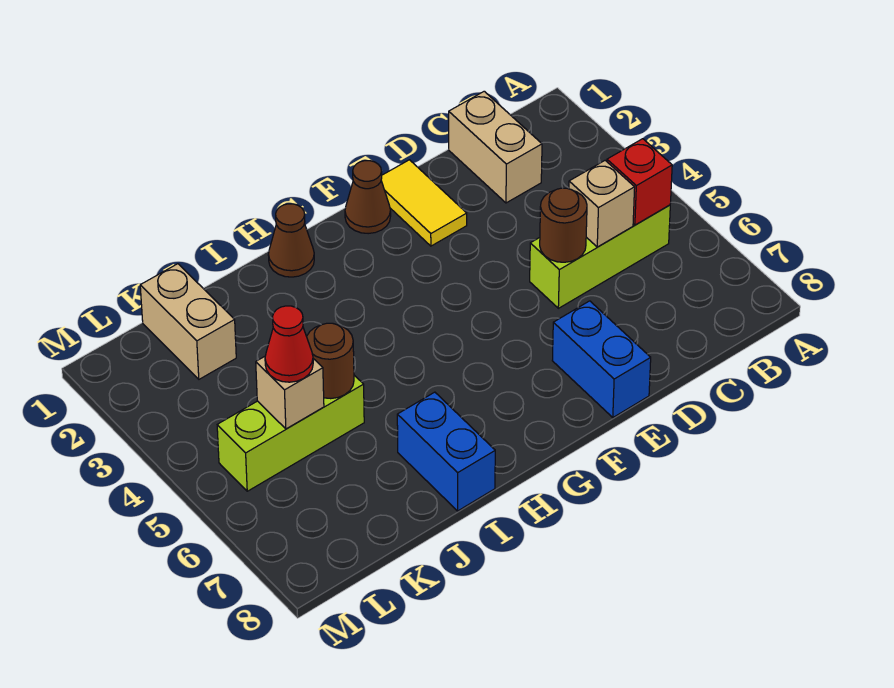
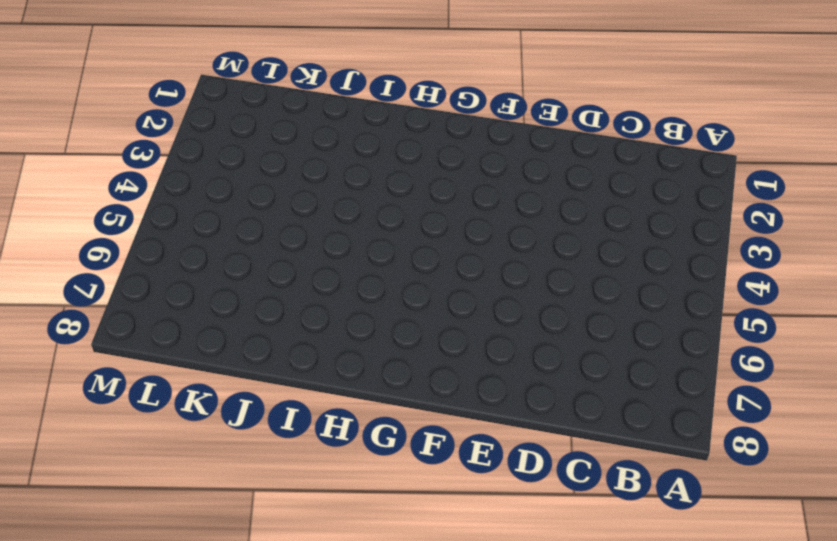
none -> lime 1x3 brick [530,205,670,308]
none -> tan 1x2 brick [449,91,542,203]
none -> yellow 1x2 tile [381,160,467,246]

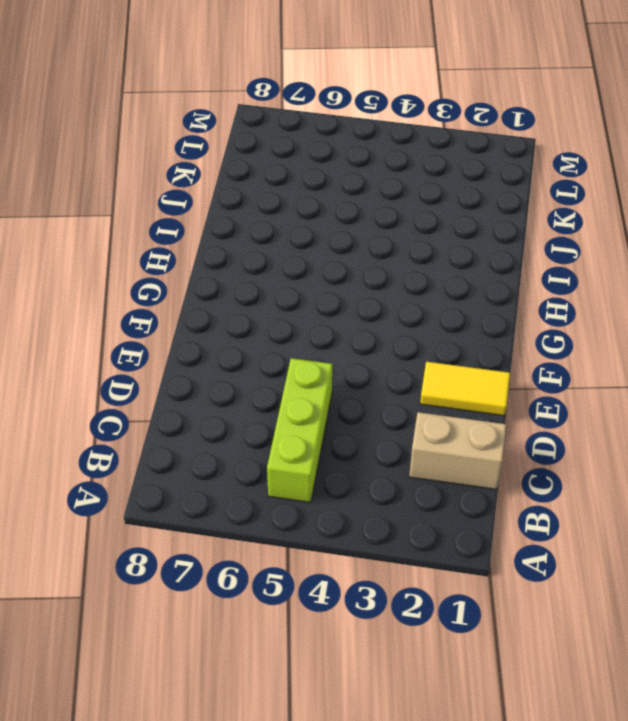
none -> blue 1x2 brick [552,301,651,417]
none -> brown 1x1 cone [345,161,391,234]
none -> brown 1x1 cone [268,204,314,277]

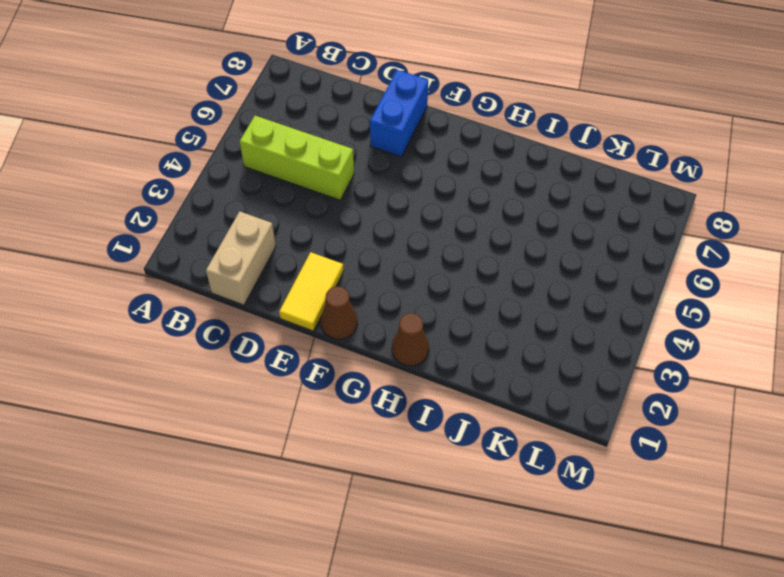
none -> blue 1x2 brick [397,392,495,511]
none -> lime 1x3 brick [217,375,364,491]
none -> tan 1x2 brick [140,264,236,379]

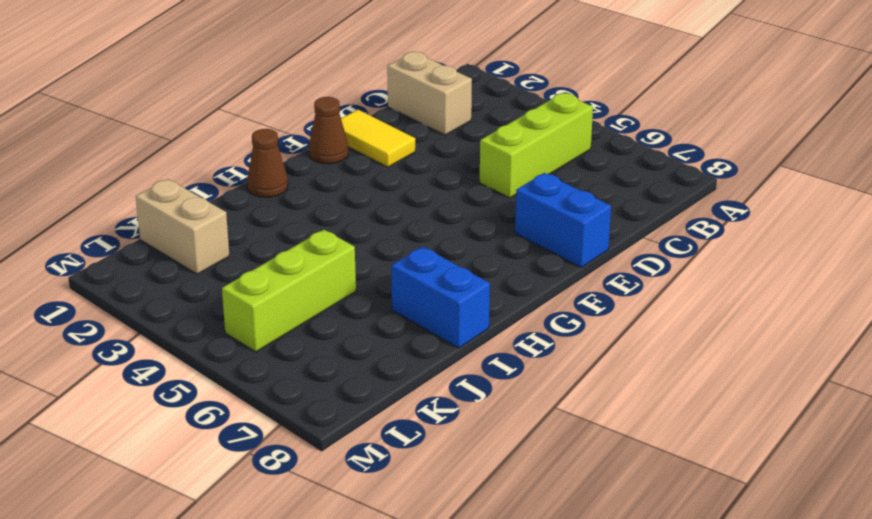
none -> red 1x1 brick [607,139,672,225]
none -> tan 1x1 brick [569,161,635,247]
none -> brown 1x1 round brick [540,188,587,262]

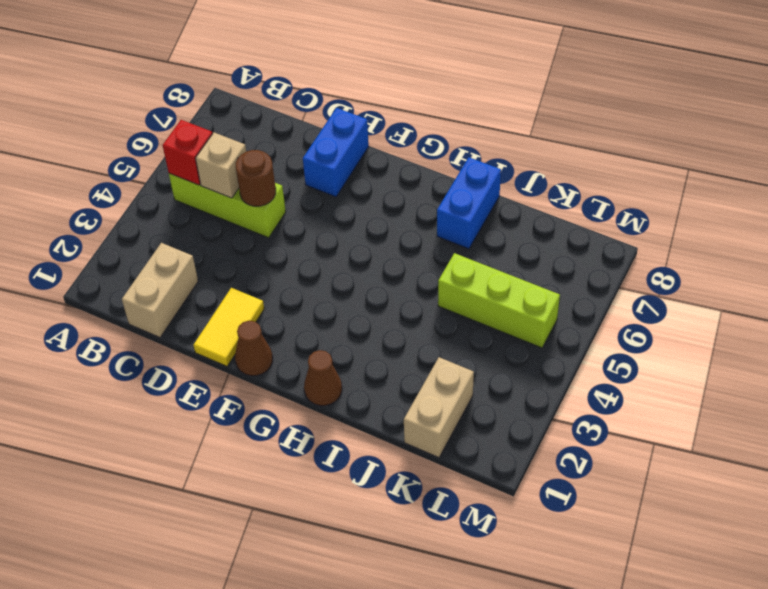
none -> brown 1x1 round brick [307,323,354,399]
none -> tan 1x1 brick [256,357,324,429]
none -> red 1x1 cone [265,306,313,382]

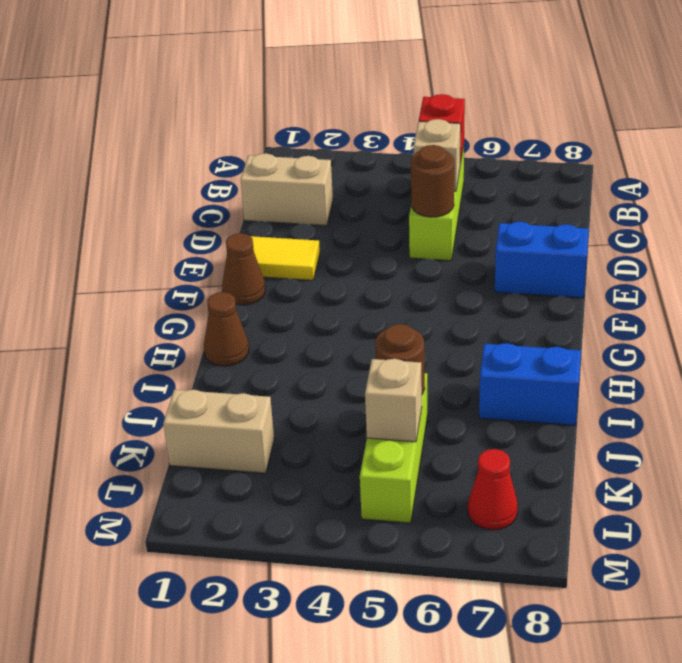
red 1x1 cone [468,449,518,530] -> red 1x1 cone moved to [265,306,313,382]

